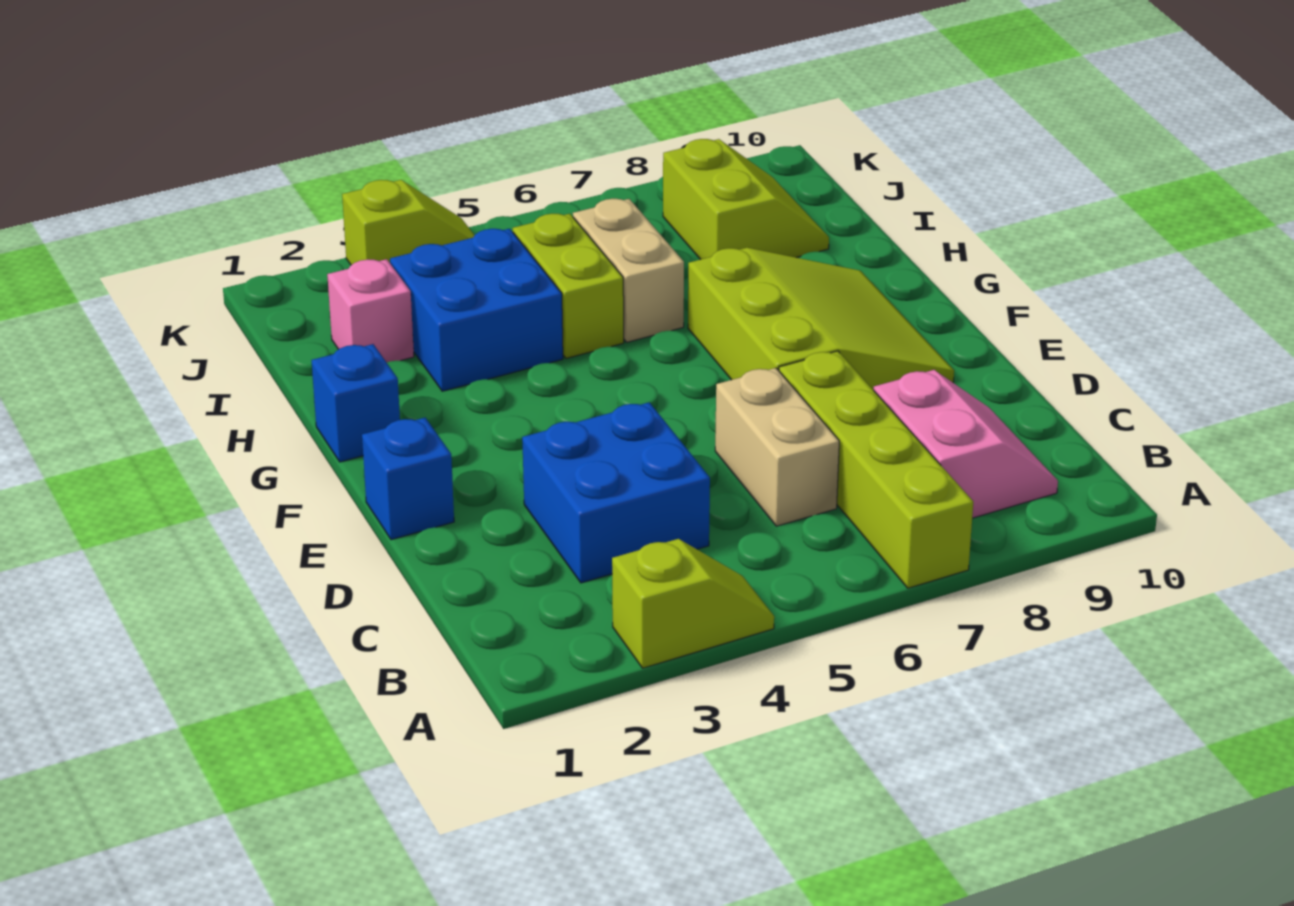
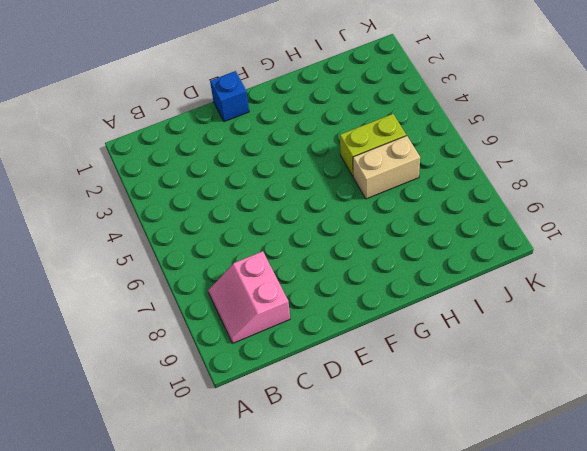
pink 2x2 slope [208,251,290,343] -> pink 2x2 slope turned to [874,370,1058,518]
none -> lime 1x2 slope [612,539,774,668]
none -> lime 1x4 brick [779,351,973,588]
none -> blue 2x2 brick [522,402,710,583]

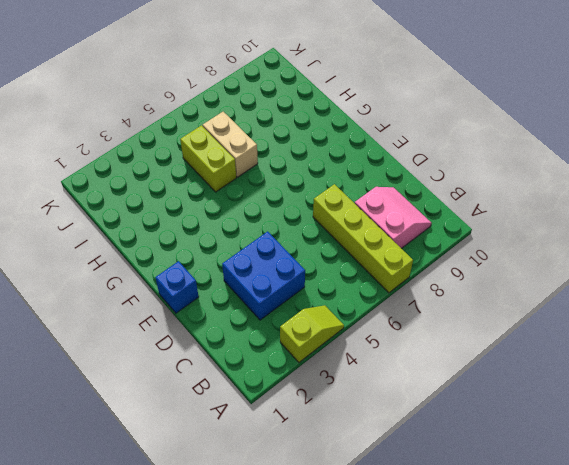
none -> tan 1x2 brick [715,368,839,526]
none -> lime 3x3 slope [688,248,954,390]
none -> blue 1x1 brick [311,344,400,462]

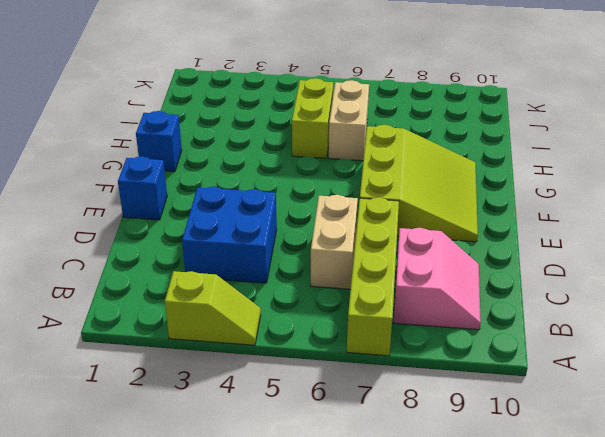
none -> blue 2x2 brick [390,229,563,391]
none -> pink 1x1 brick [327,259,414,362]
none -> lime 2x2 slope [663,139,829,260]

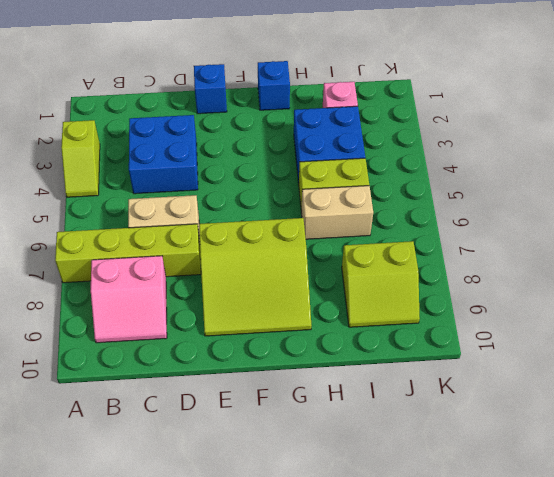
none -> lime 1x2 slope [342,180,475,265]

